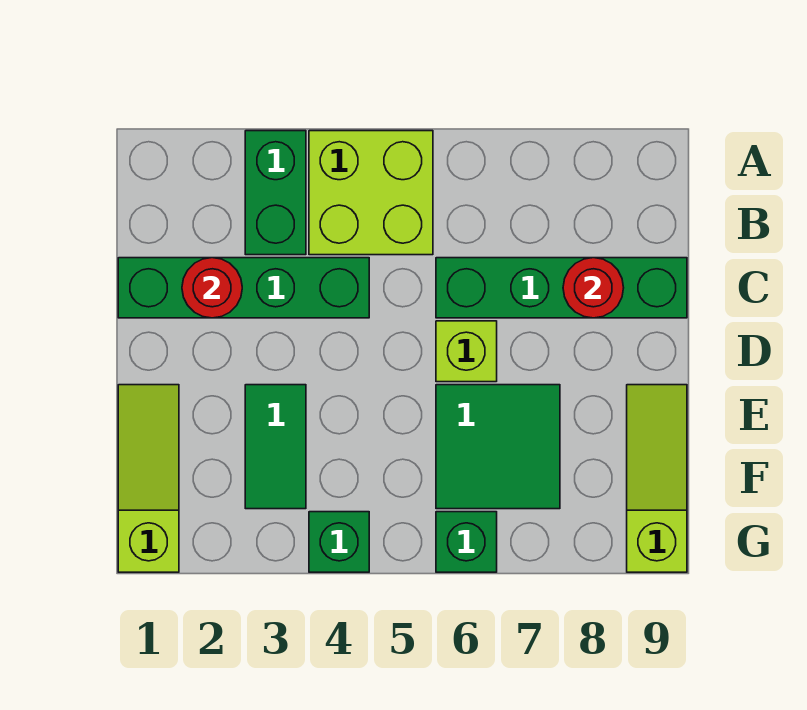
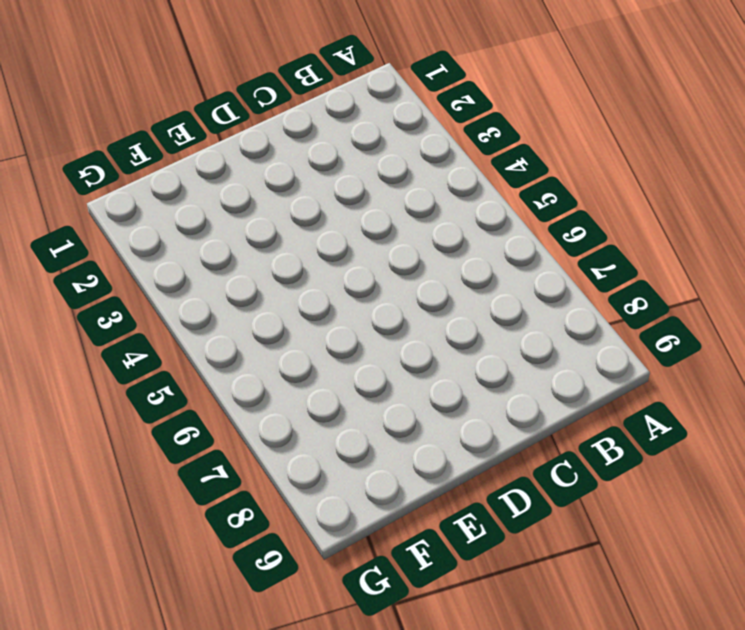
none -> green 1x2 brick [245,131,306,255]
none -> lime 2x2 brick [309,131,433,255]
none -> green 1x4 brick [118,258,369,318]

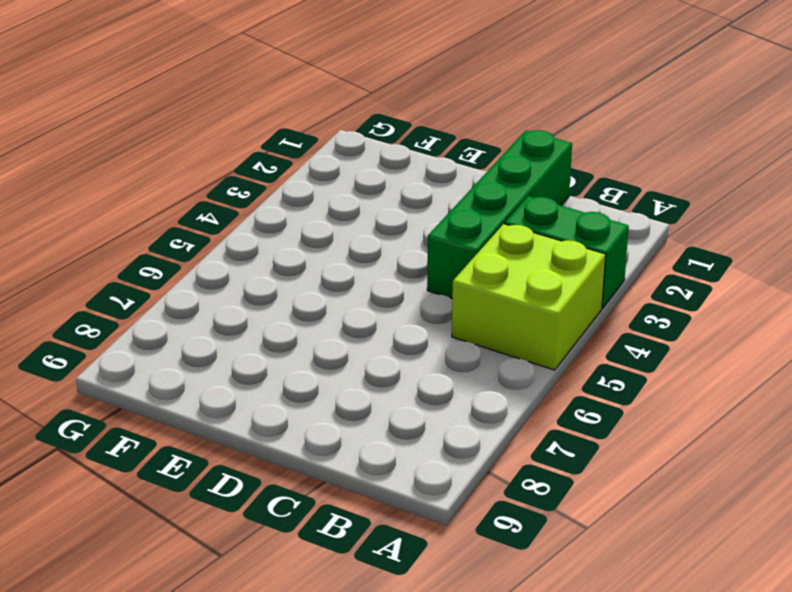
none -> green 1x4 brick [436,258,687,318]
none -> lime 1x1 brick [436,321,497,382]
none -> lime 1x3 slope [118,385,179,572]

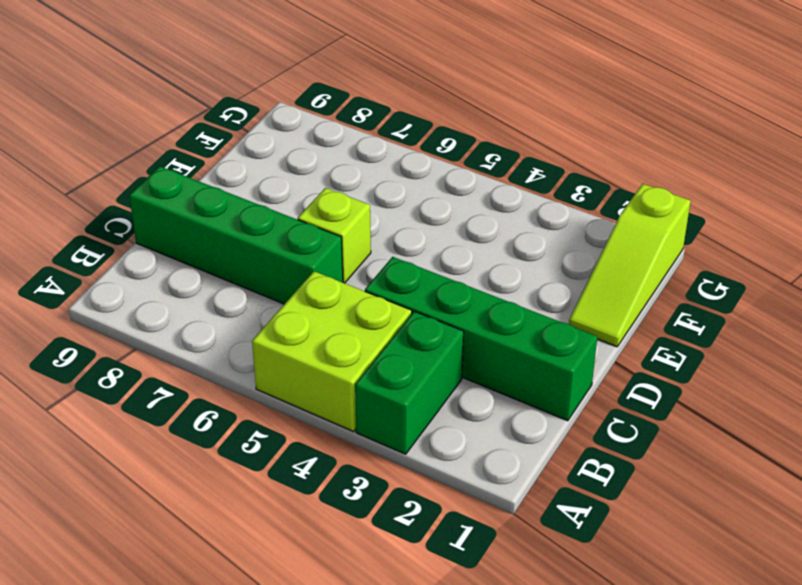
none -> green 1x2 tile [245,385,306,509]
none -> green 2x2 tile [436,385,560,509]
none -> lime 1x3 slope [627,385,687,572]

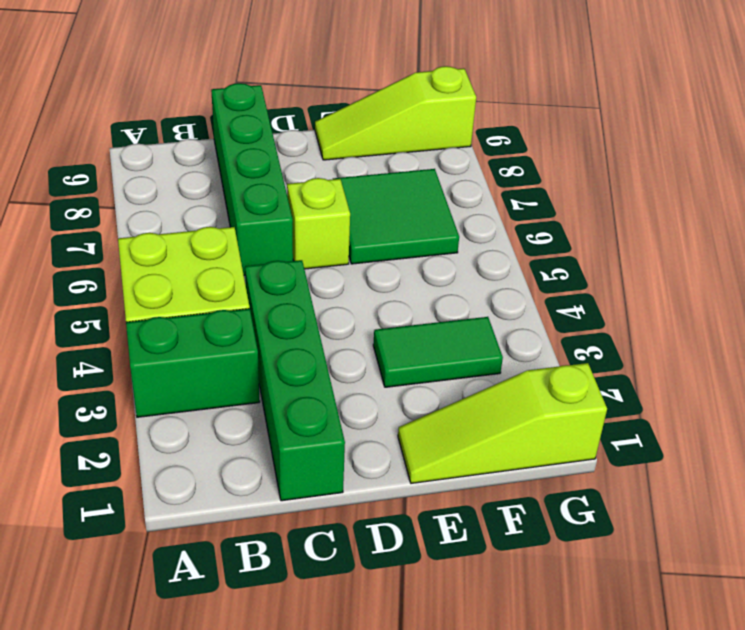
none -> green 1x1 brick [309,512,369,572]
none -> green 1x1 brick [436,512,497,572]
none -> red 1x1 round brick [182,258,242,318]

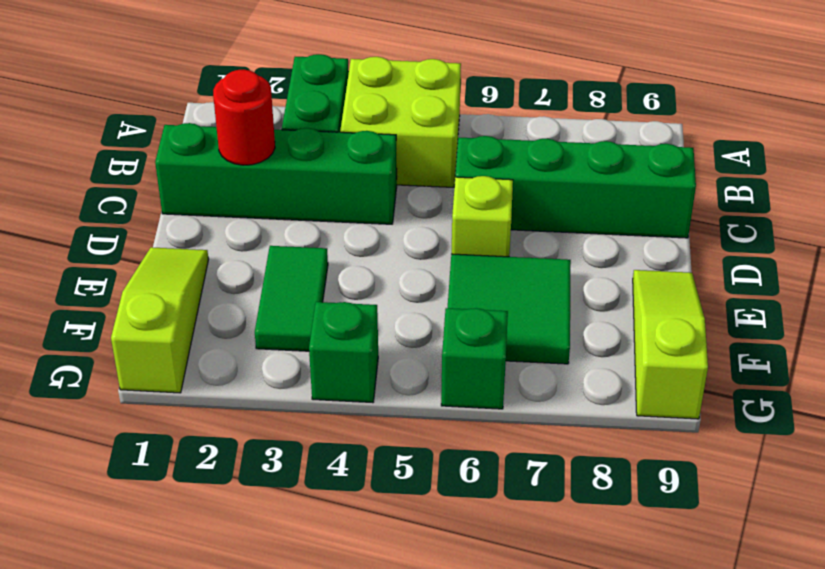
none -> red 1x1 round brick [563,258,624,318]

